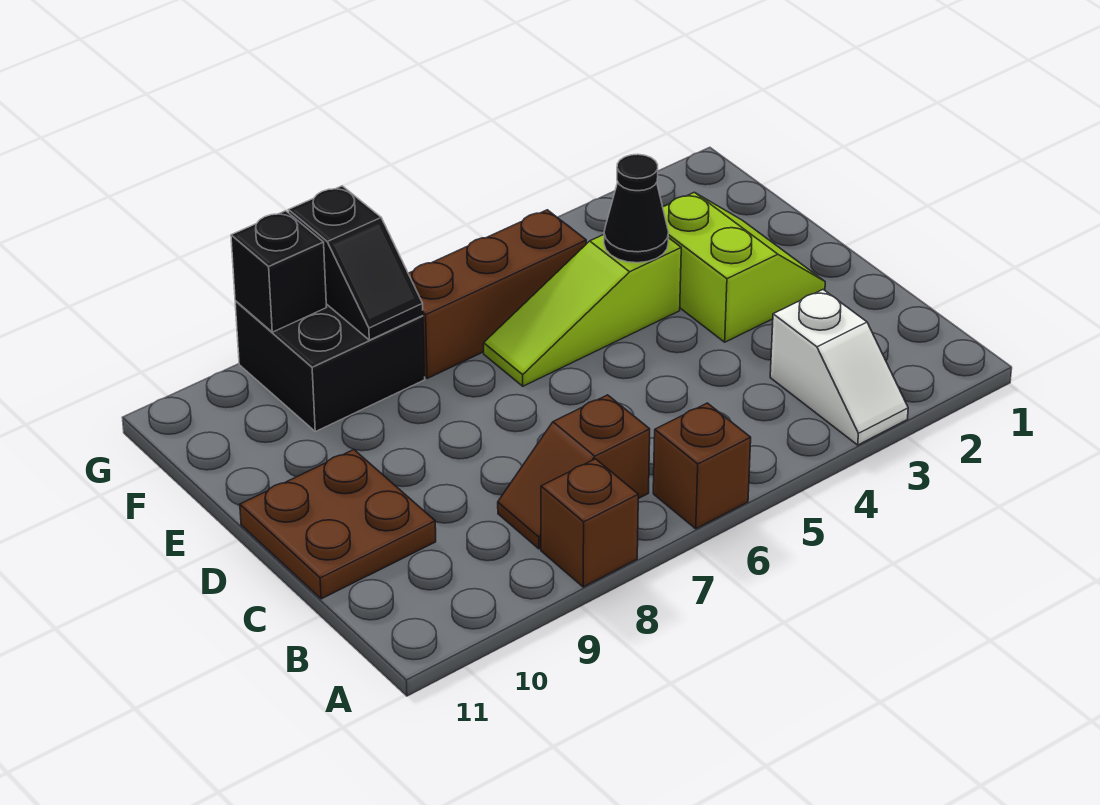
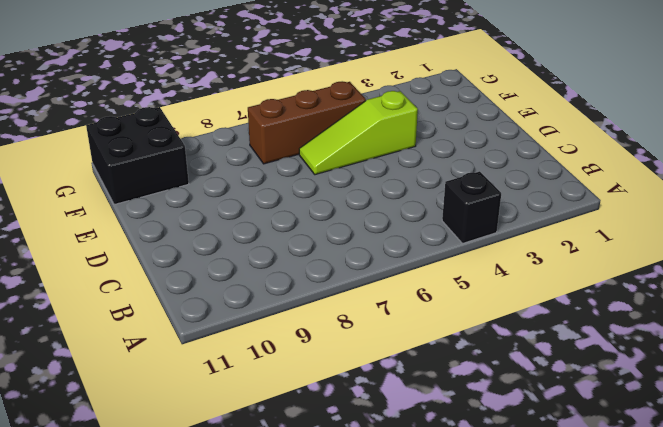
black 1x1 brick [442,171,501,243] -> black 1x1 brick moved to [231,211,326,332]
black 2x2 brick [86,107,189,205] -> black 2x2 brick moved to [235,301,425,432]
none -> white 1x2 slope [770,290,908,445]
none -> brown 1x1 brick [653,403,751,529]
none -> brown 1x1 brick [541,459,638,587]

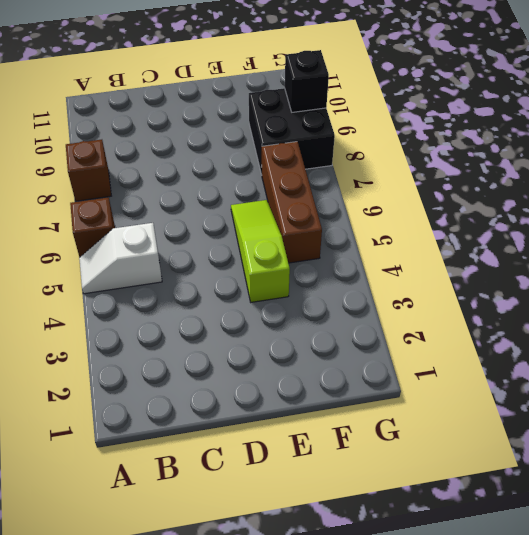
white 1x2 slope [79,223,162,294] -> white 1x2 slope moved to [770,290,908,445]
none -> brown 1x2 slope [498,395,650,549]
none -> brown 2x2 plate [240,449,436,599]
none -> lime 2x2 slope [663,192,825,342]

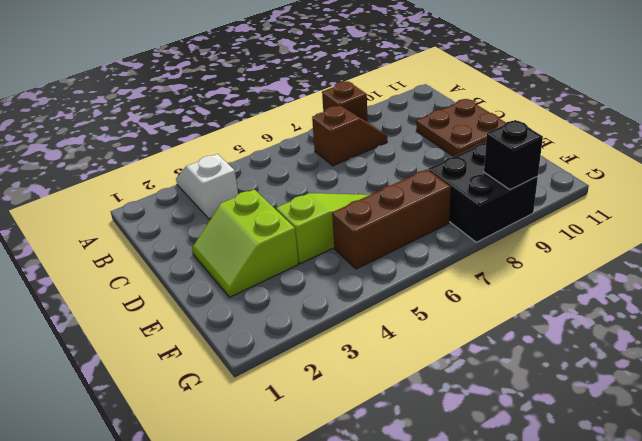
none -> brown 1x1 brick [653,403,751,529]
none -> black 1x1 cone [604,154,669,263]
none -> black 1x2 slope [289,186,423,340]

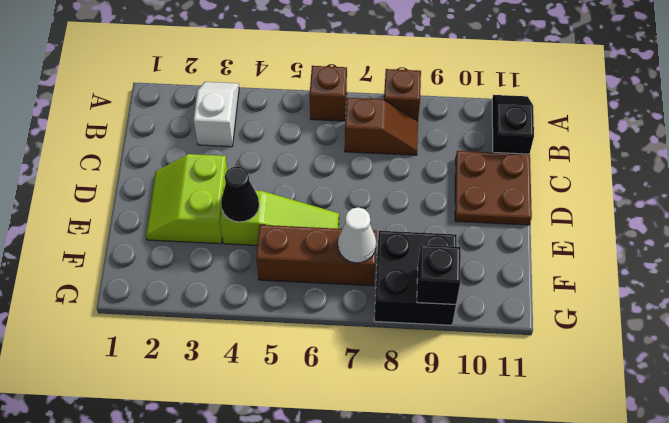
black 1x2 slope [492,95,534,154] -> black 1x2 slope moved to [289,186,423,340]
white 1x1 cone [338,207,376,263] -> none

